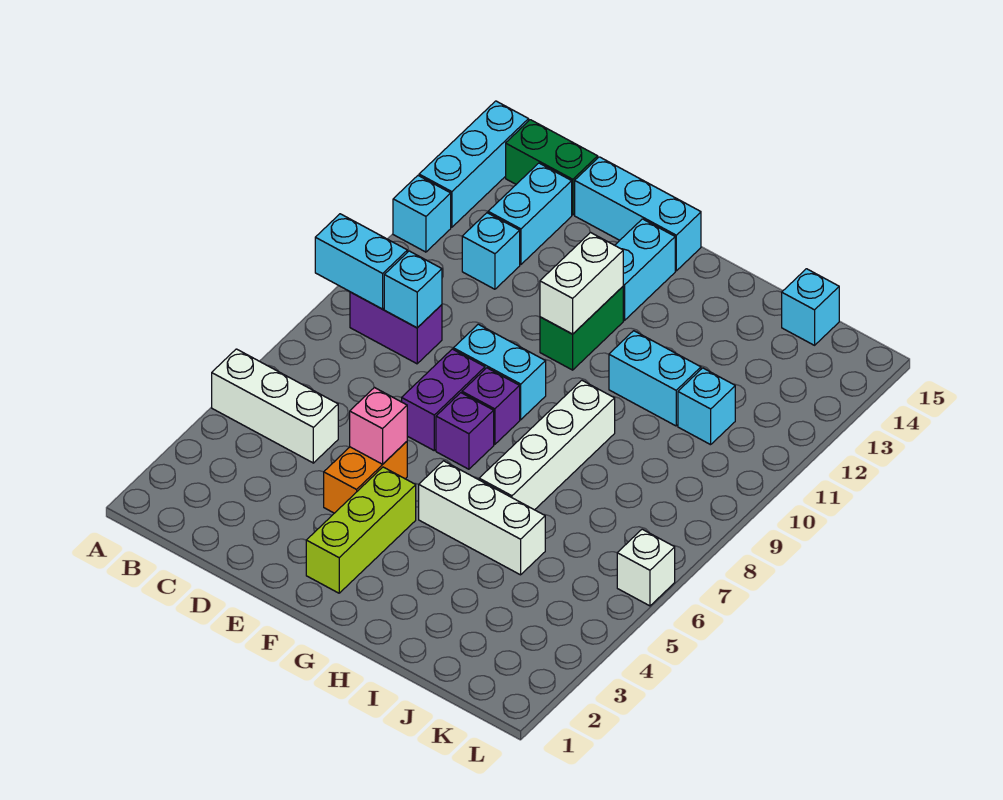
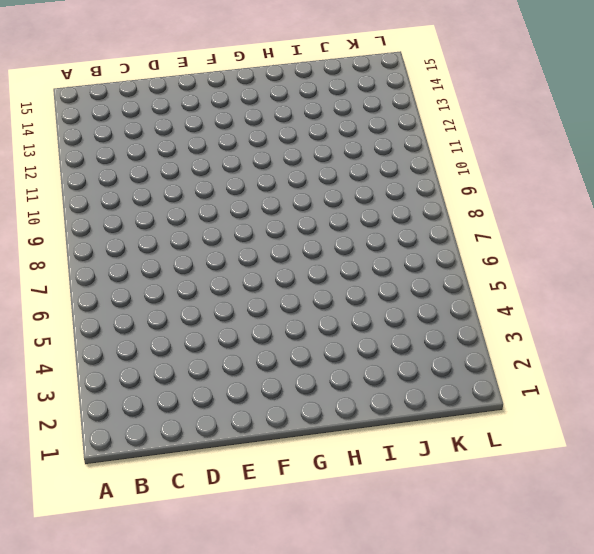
none -> white 1x3 brick [212,349,338,463]
none -> cyan 1x1 brick [393,176,451,252]
none -> cyan 1x3 brick [419,101,529,227]

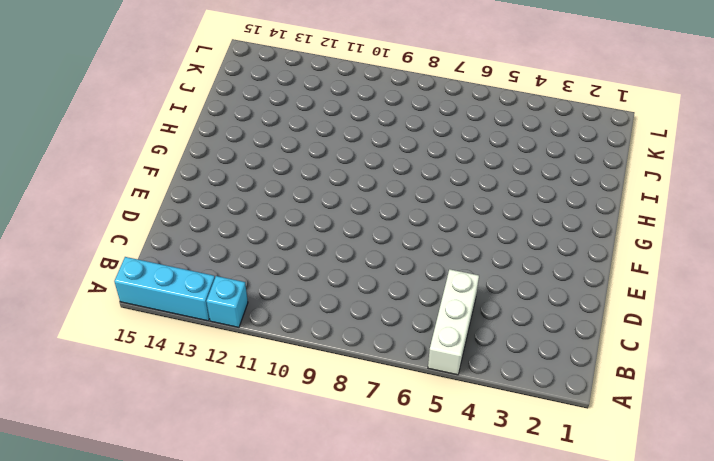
none -> purple 1x2 brick [350,292,442,364]
none -> green 1x2 brick [506,120,598,215]
none -> cyan 1x1 brick [462,213,520,289]

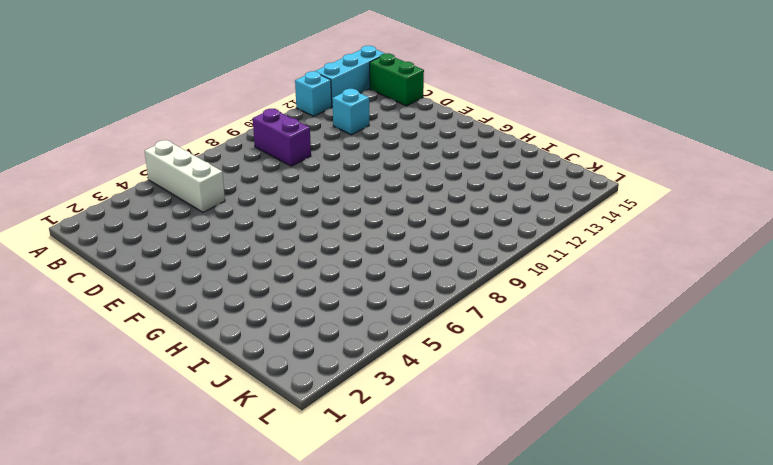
none -> cyan 1x2 brick [488,163,572,264]
none -> cyan 1x3 brick [575,157,701,271]
none -> orange 1x2 brick [324,442,407,513]

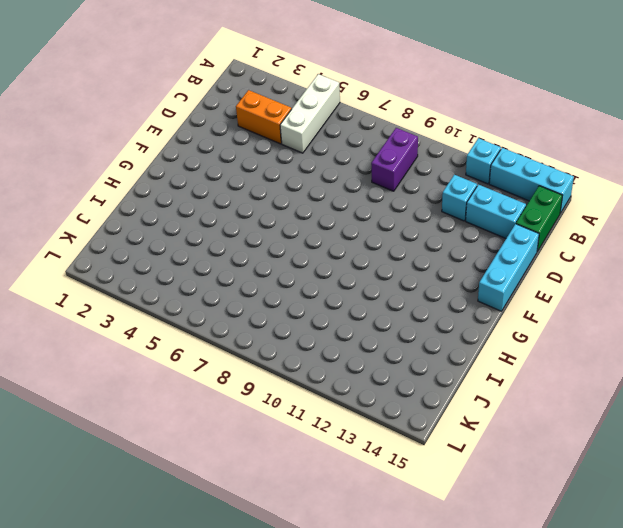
orange 1x2 brick [236,90,292,144] -> orange 1x2 brick moved to [324,442,407,513]
none -> purple 1x2 brick [402,349,485,450]
none -> cyan 1x2 brick [453,324,546,420]
none -> lime 1x3 brick [306,467,416,593]

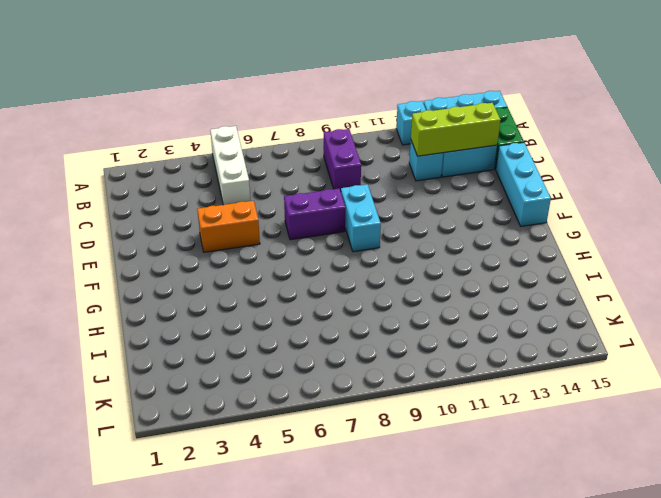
lime 1x3 brick [411,103,500,156] -> lime 1x3 brick moved to [306,467,416,593]
none -> purple 1x1 brick [436,393,494,469]
none -> purple 1x1 brick [462,368,520,444]
none -> green 1x2 brick [540,287,623,370]

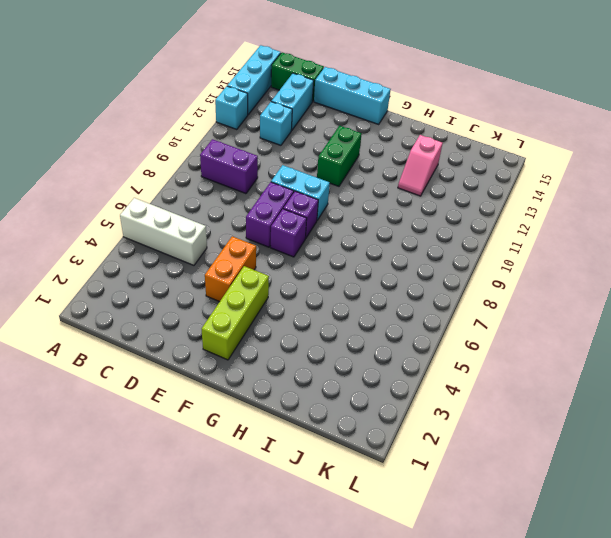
pink 1x2 slope [398,135,443,196] -> none
none -> cyan 1x2 brick [615,219,675,320]
none -> white 1x3 brick [419,461,545,575]
none -> white 1x4 brick [479,380,615,510]

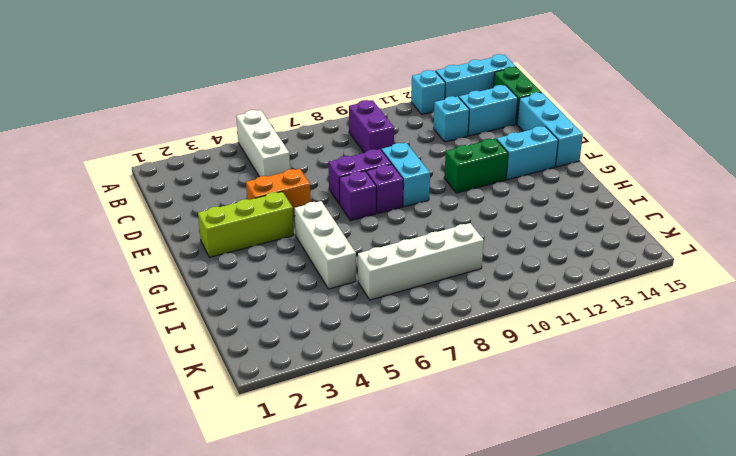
white 1x4 brick [358,223,484,300] -> white 1x4 brick moved to [479,380,615,510]
none -> cyan 1x2 brick [609,331,701,426]
none -> cyan 1x1 brick [678,368,735,445]
none -> cyan 1x1 brick [782,269,839,345]

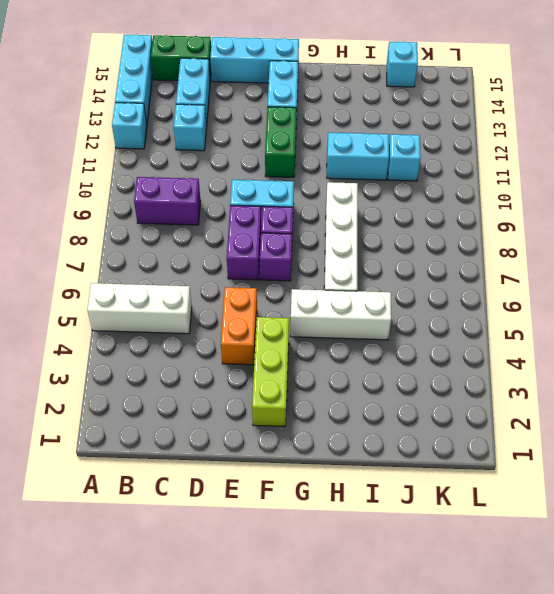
none -> white 1x1 brick [617,529,675,606]
none -> cyan 1x2 brick [315,214,407,309]
none -> cyan 1x1 brick [384,251,442,328]

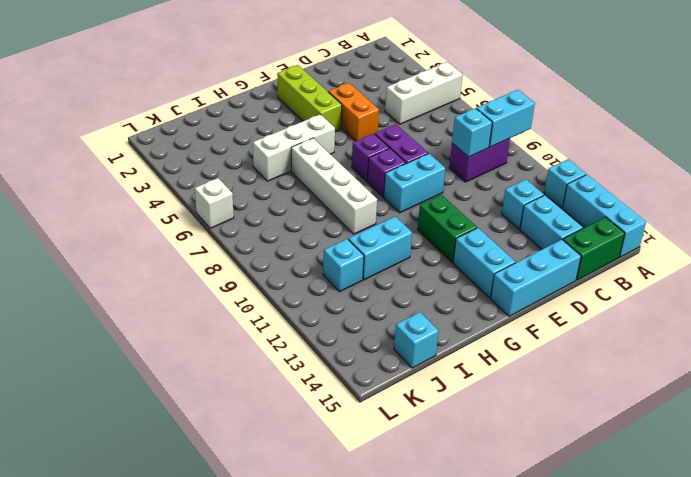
none -> pink 1x1 brick [350,388,407,464]
none -> white 1x2 brick [540,233,623,334]

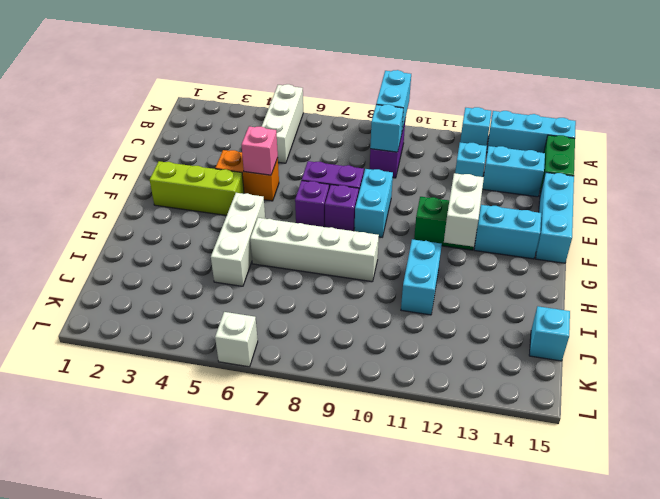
white 1x2 brick [444,173,484,247] -> white 1x2 brick turned to [540,233,623,334]
none -> cyan 1x1 brick [678,368,735,445]

